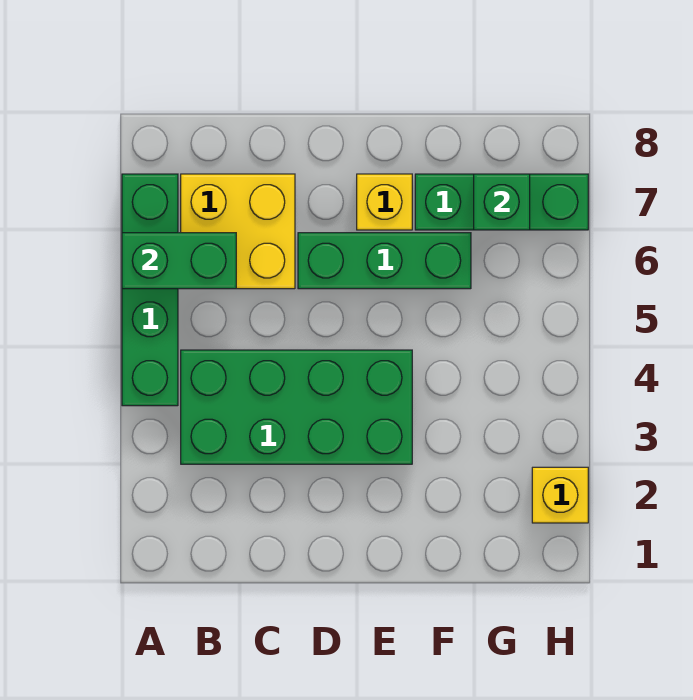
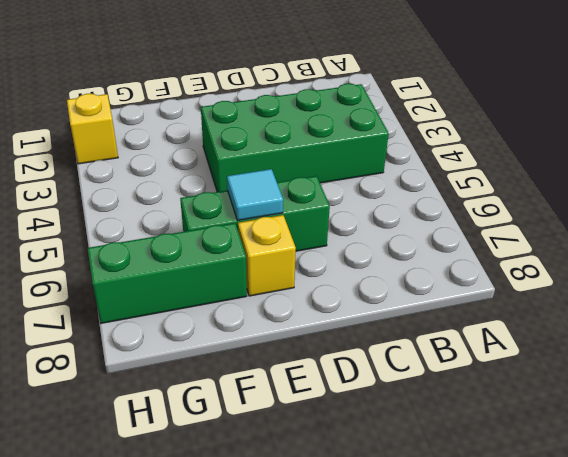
cyan 1x1 tile [227,169,283,221] -> none
none -> green 1x4 brick [122,174,178,406]
none -> yellow 2x2 brick [181,174,295,289]

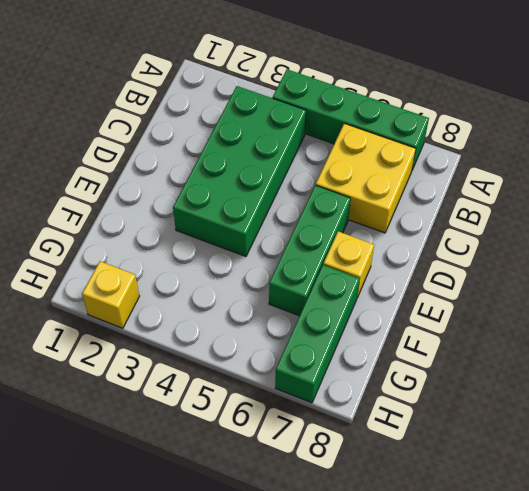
none -> green 1x2 brick [122,233,236,289]
none -> green 1x1 brick [474,174,530,230]

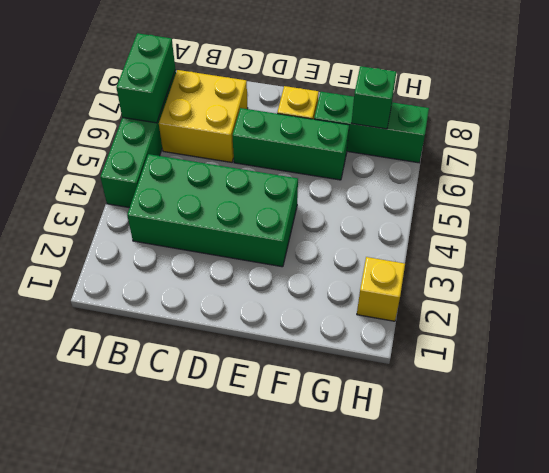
green 1x2 brick [116,33,175,123] -> green 1x2 brick turned to [122,233,236,289]

